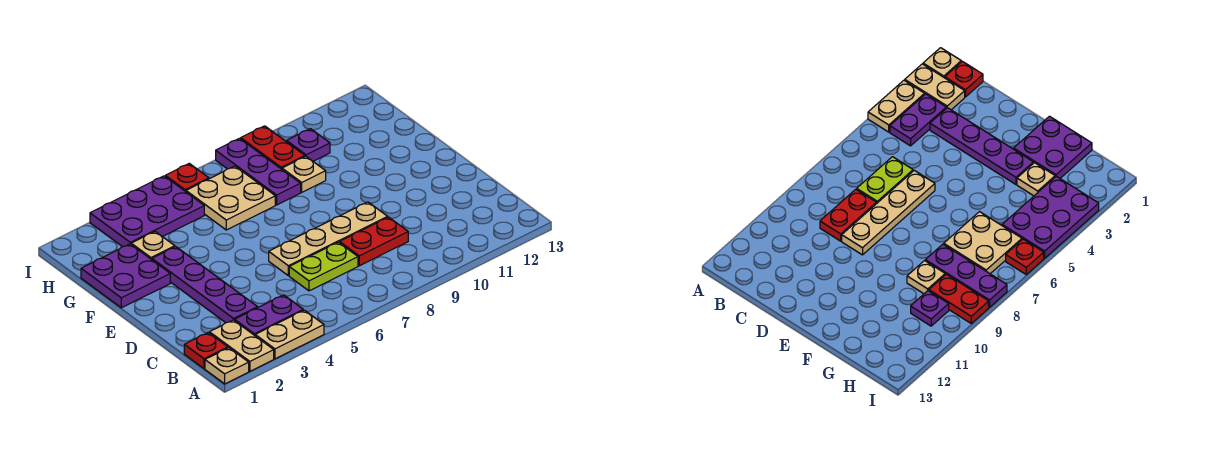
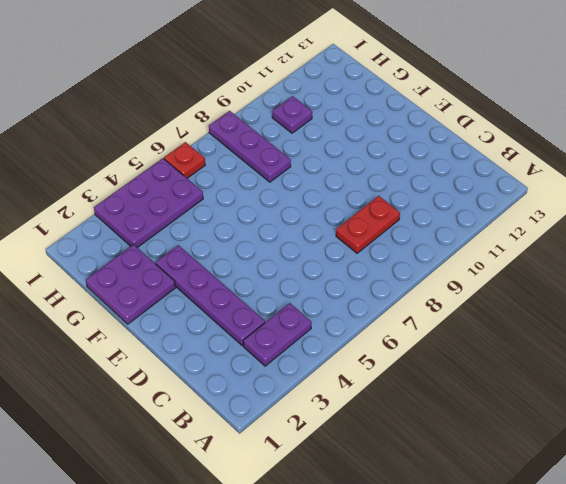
none -> tan 1x1 plate [205,348,249,384]
none -> tan 1x2 plate [210,320,274,371]
none -> tan 1x2 plate [255,310,324,359]

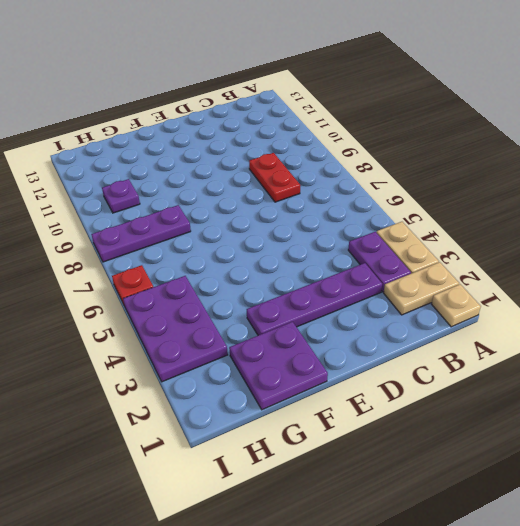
none -> red 1x1 plate [184,333,228,369]
none -> lime 1x2 plate [289,242,358,291]
none -> tan 1x4 plate [269,202,388,276]

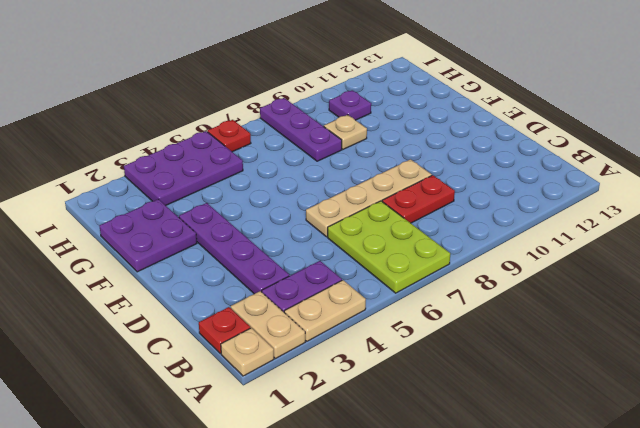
lime 2x3 plate [328,201,450,293] -> lime 1x2 plate [289,242,358,291]
none -> tan 1x1 plate [131,232,175,260]
none -> tan 2x2 plate [186,166,275,230]
none -> red 1x2 plate [241,126,305,169]

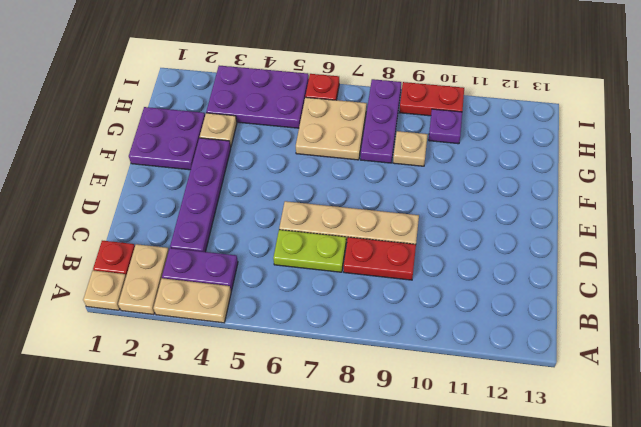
red 1x2 plate [399,82,464,116] -> red 1x2 plate turned to [241,126,305,169]

